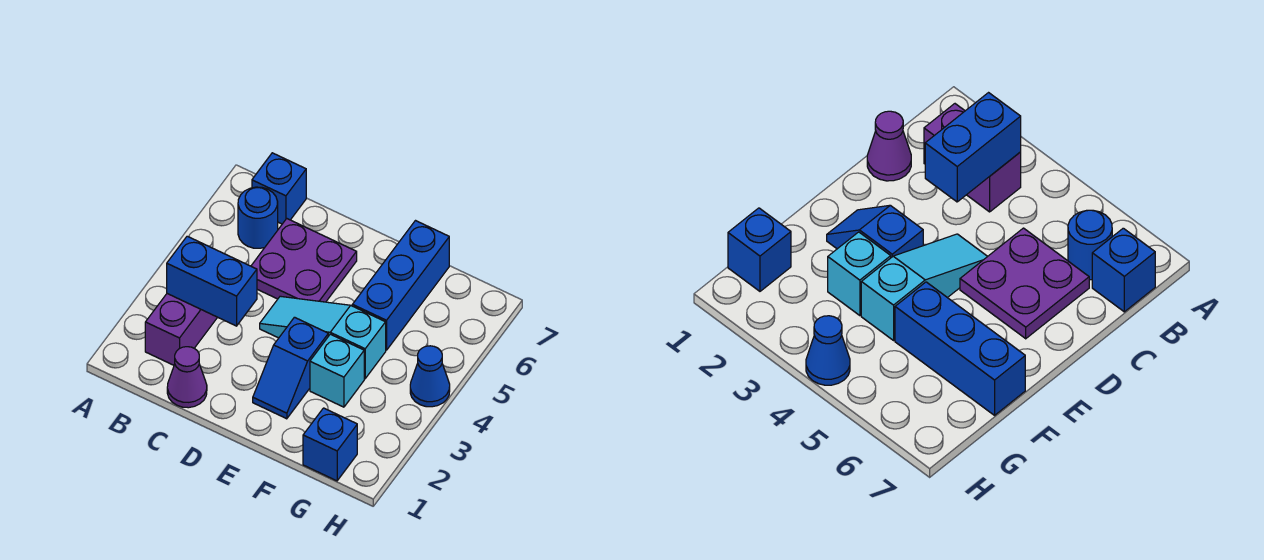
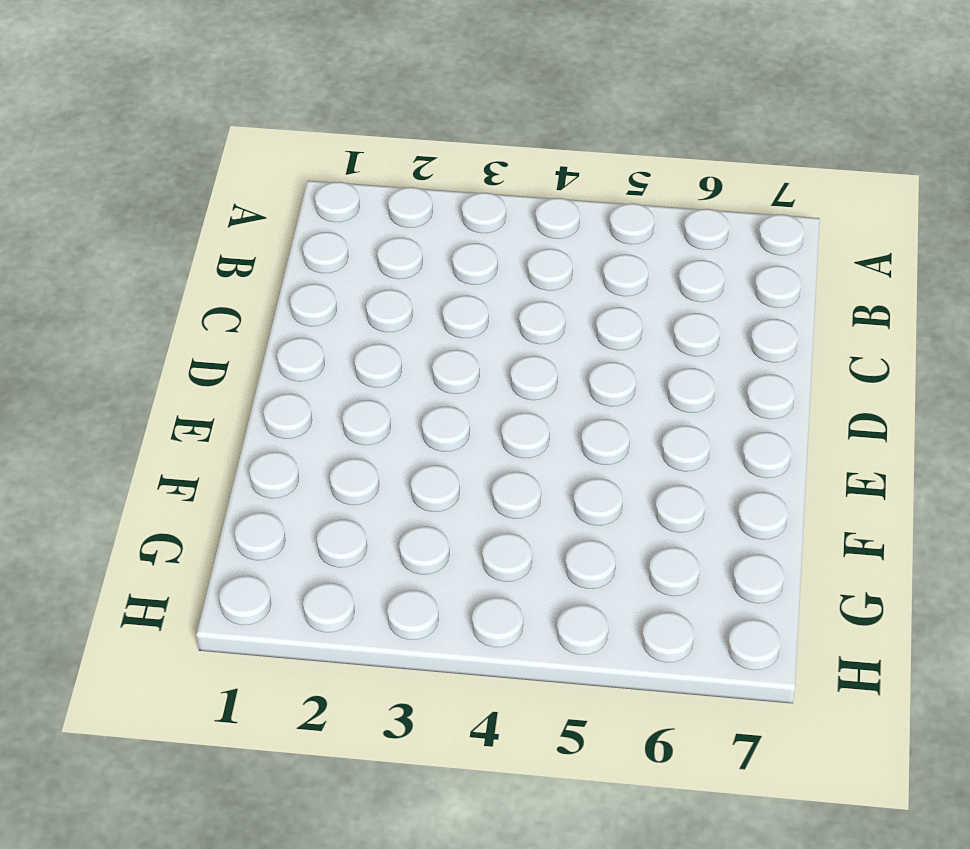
none -> purple 1x2 brick [145,294,217,365]
none -> blue 1x1 round brick [238,187,278,248]
none -> blue 1x1 brick [252,153,306,224]

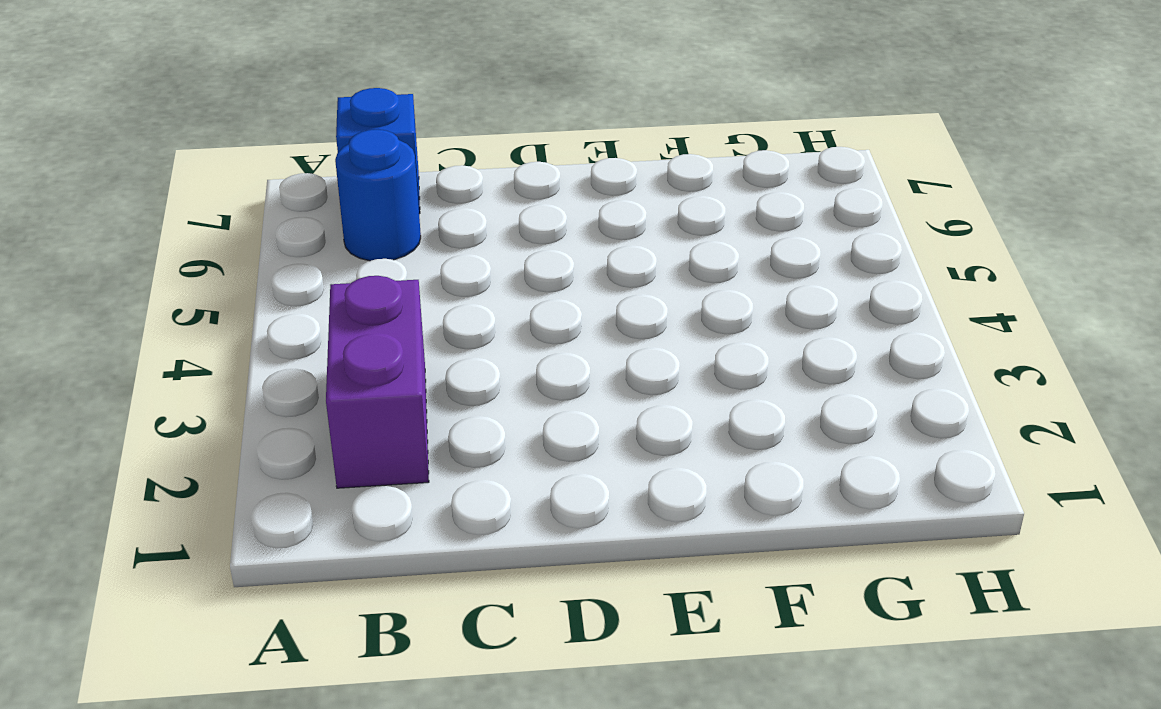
none -> purple 1x1 cone [167,347,207,408]
none -> purple 2x2 plate [251,219,357,302]
none -> cyan 1x3 slope [260,296,386,379]

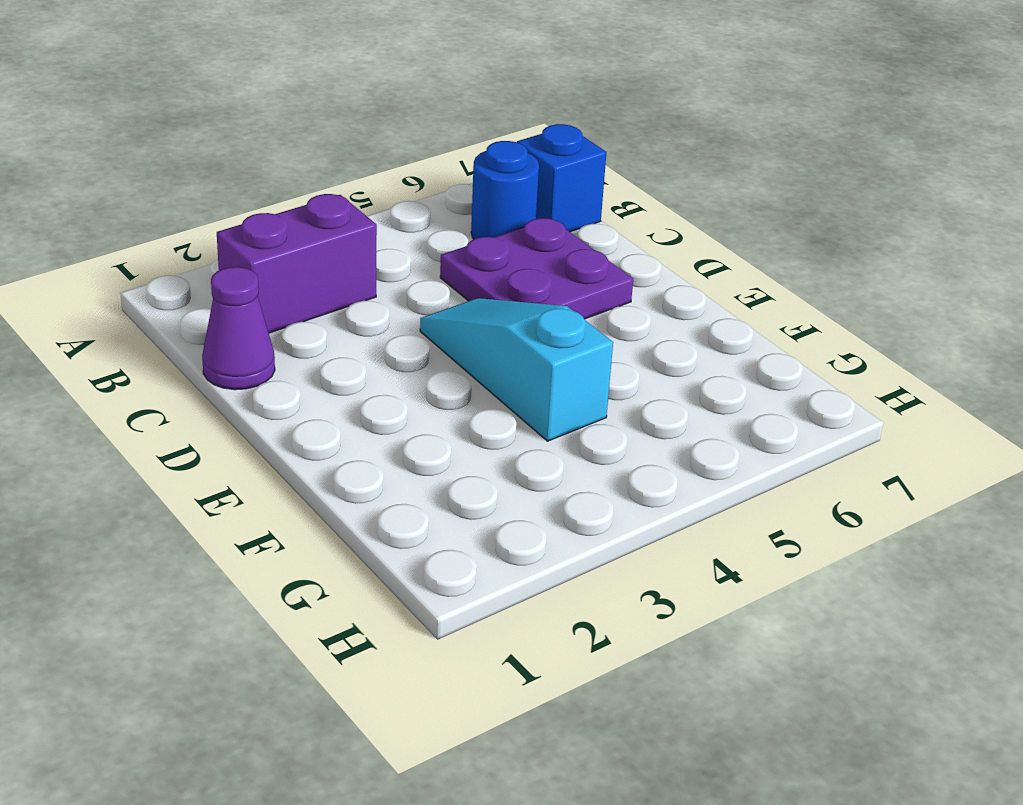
none -> blue 1x2 slope [253,317,328,419]
none -> cyan 1x1 brick [310,334,364,407]
none -> blue 1x3 brick [352,221,449,350]

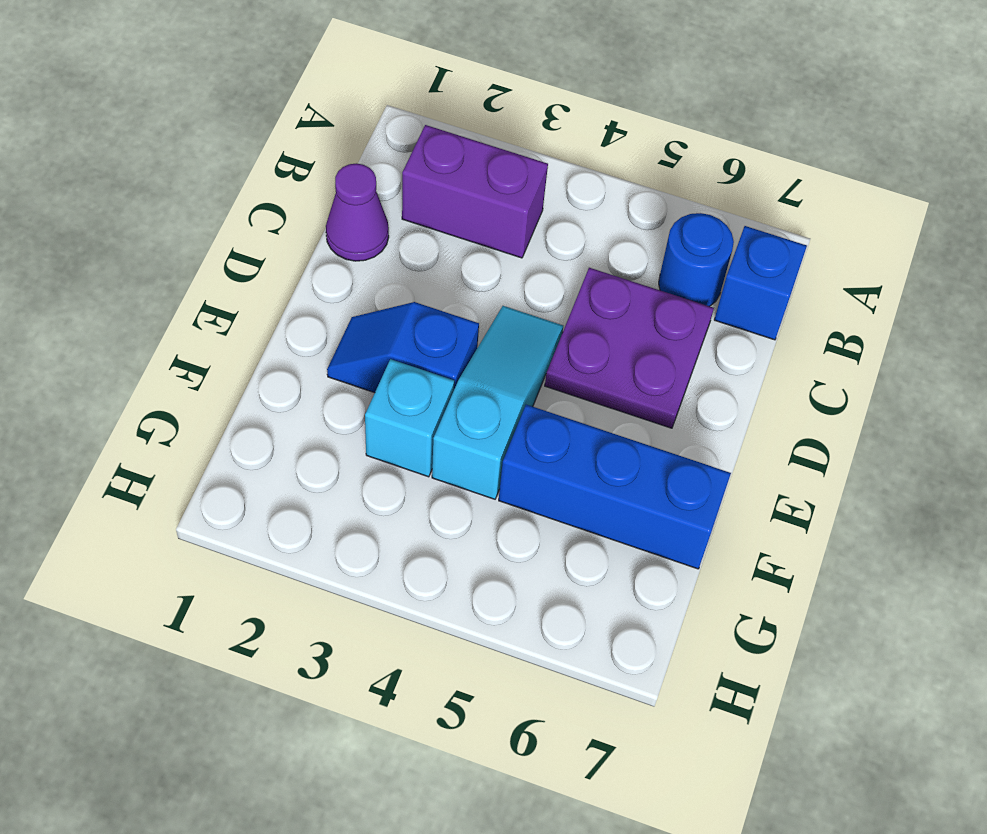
none -> blue 1x1 brick [303,408,357,481]
none -> blue 1x1 cone [410,346,450,407]
none -> blue 1x2 brick [167,236,257,326]

